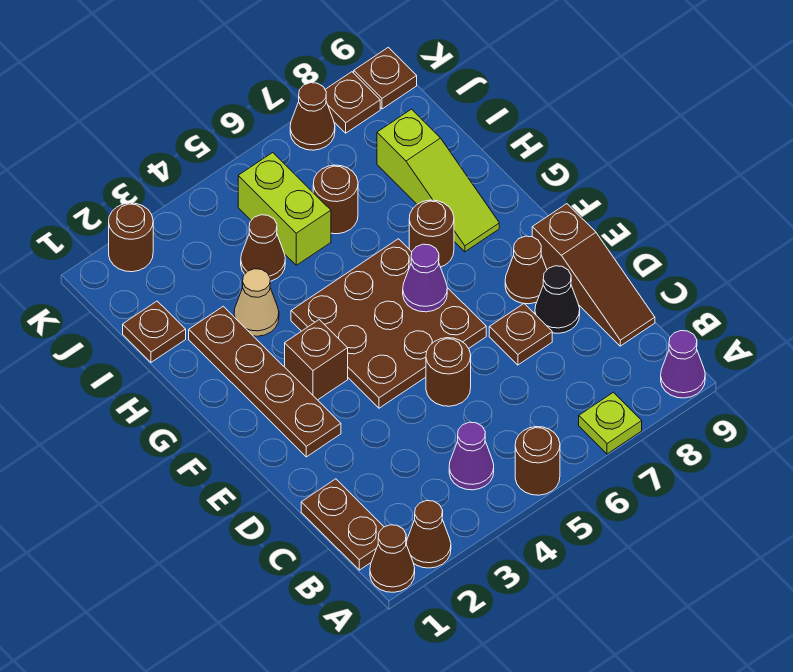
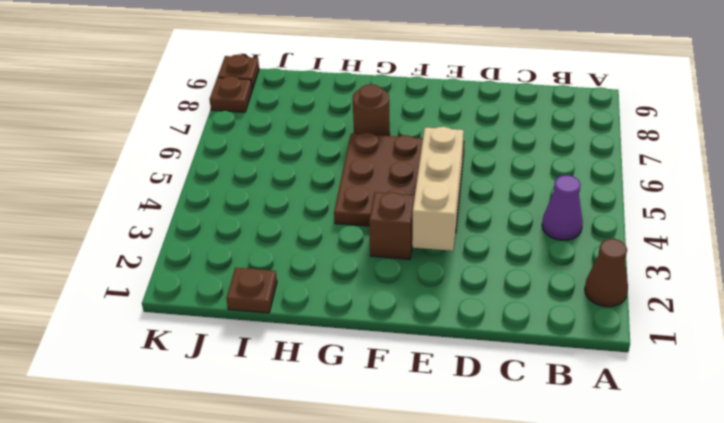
tan 1x3 brick [412,127,464,251] -> none
none -> brown 1x1 cone [370,525,415,592]
none -> brown 1x1 round brick [515,427,560,495]
none -> lime 1x1 plate [579,392,642,454]

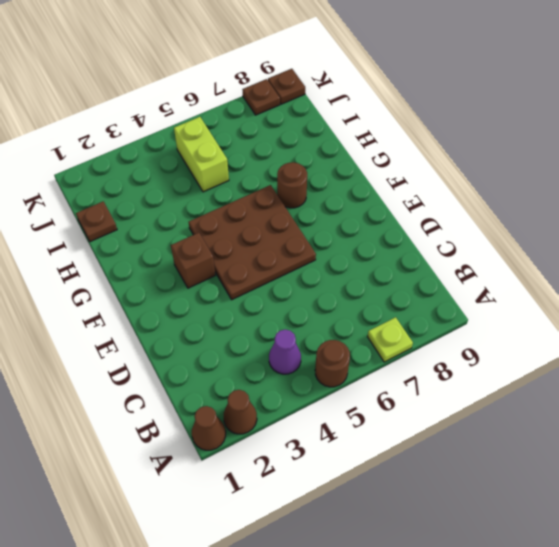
none -> purple 1x1 cone [661,331,705,398]
none -> brown 1x2 plate [301,479,384,570]
none -> brown 1x3 slope [532,204,655,346]

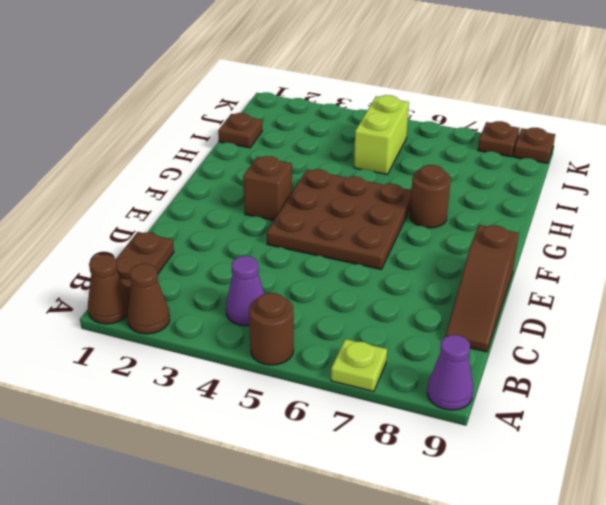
none -> brown 1x1 round brick [426,338,471,406]
none -> brown 1x1 plate [489,304,552,365]
none -> black 1x1 cone [535,266,580,333]

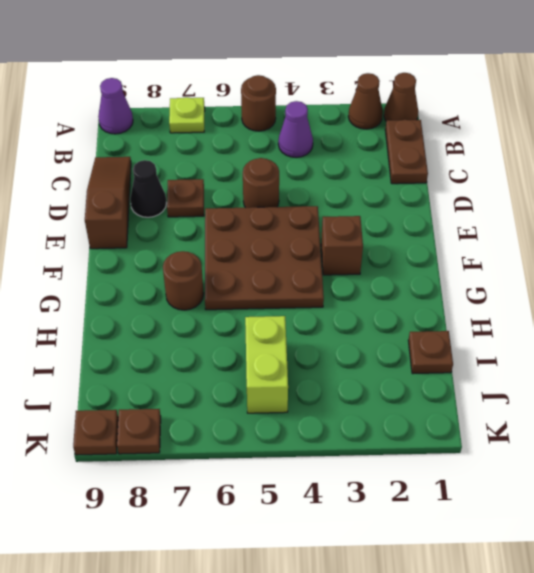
none -> brown 1x4 plate [189,306,341,457]
none -> brown 1x1 cone [505,236,547,304]
none -> lime 1x3 slope [377,109,499,252]

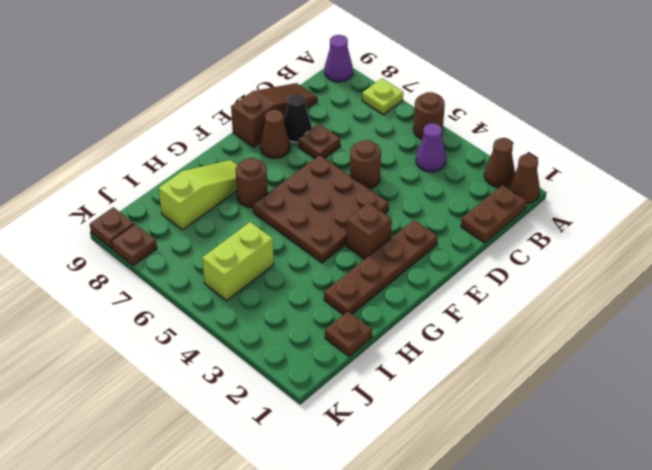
none -> tan 1x1 cone [234,269,279,336]
none -> brown 1x1 cone [241,215,285,281]
none -> brown 1x1 round brick [313,165,358,234]

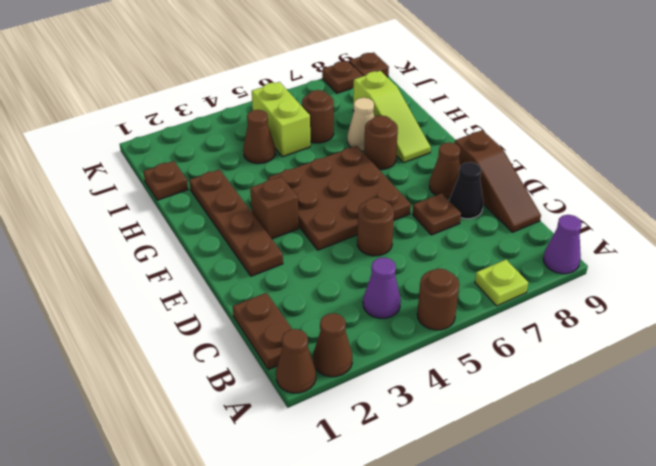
tan 1x1 cone [347,98,374,151] -> tan 1x1 cone moved to [234,269,279,336]
none -> brown 1x1 round brick [109,203,153,272]
none -> brown 1x1 cone [290,83,335,150]
none -> purple 1x1 cone [403,244,447,312]

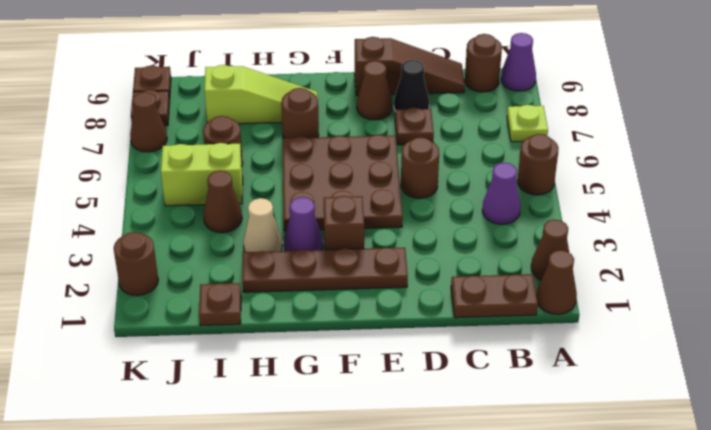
brown 1x1 round brick [465,34,502,92] -> none
purple 1x1 cone [284,197,323,251] -> purple 1x1 cone moved to [403,244,447,312]

